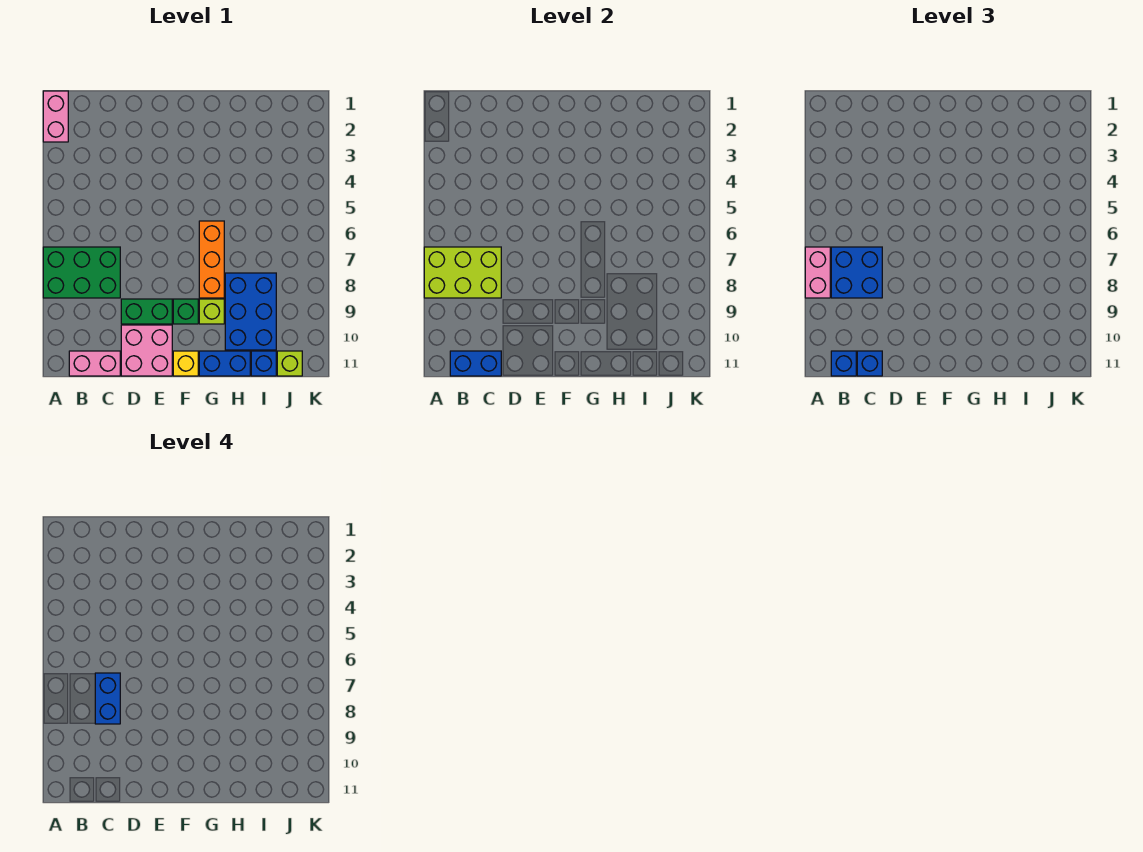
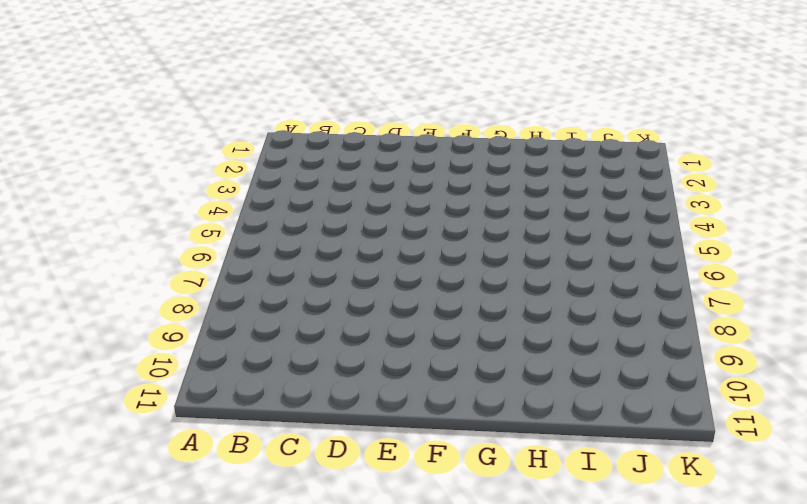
none -> pink 1x2 brick [43,91,68,142]
none -> green 2x3 brick [43,247,120,298]
none -> pink 1x2 brick [69,351,120,376]

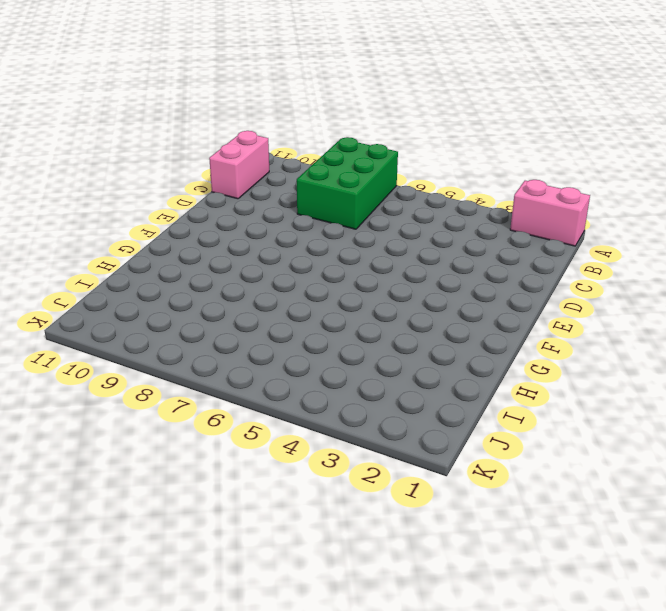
none -> green 1x2 brick [121,299,172,324]
none -> pink 2x2 brick [121,325,172,376]
none -> green 1x1 brick [173,299,198,324]

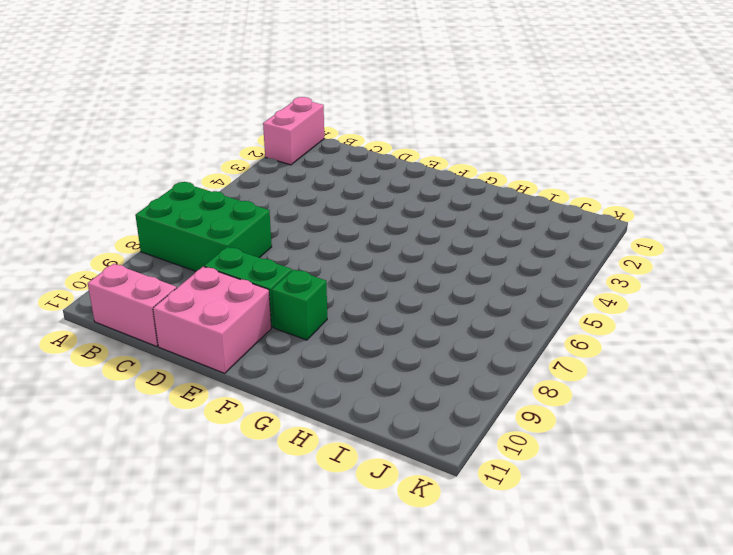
none -> yellow 1x1 brick [173,351,198,376]
none -> orange 1x3 brick [199,221,224,298]
none -> lime 1x1 brick [199,299,224,324]

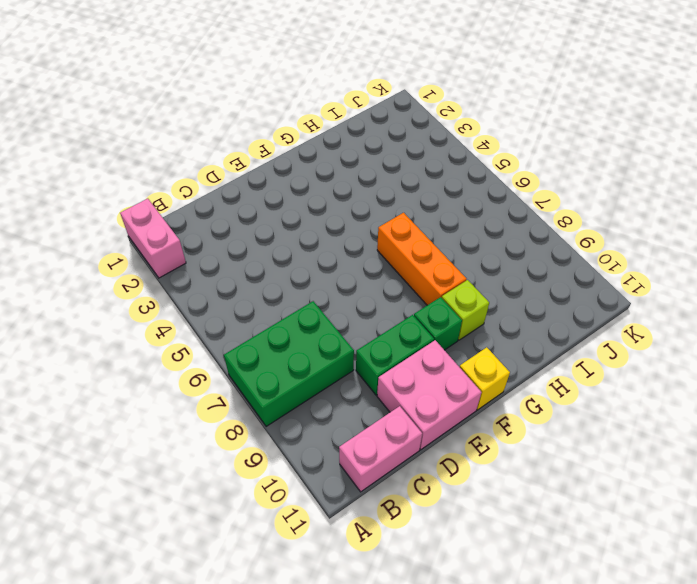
none -> blue 1x2 brick [199,351,250,376]
none -> blue 2x3 brick [225,273,276,350]
none -> blue 1x1 brick [251,351,276,376]

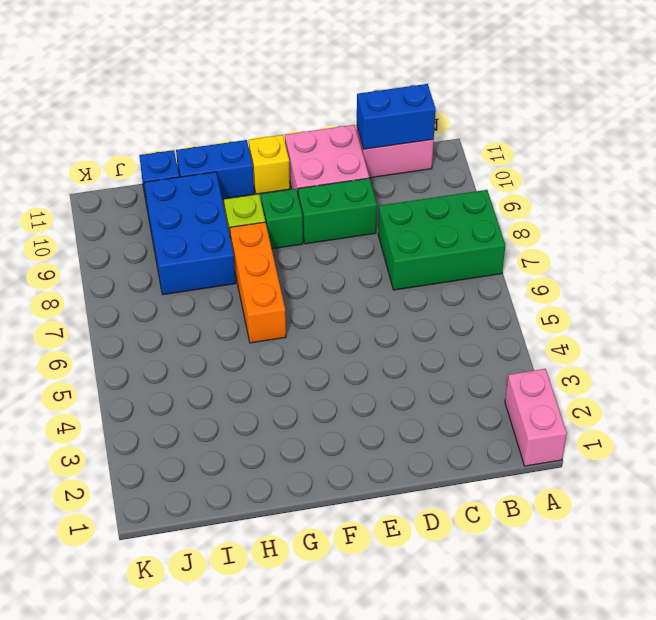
none -> lime 1x1 brick [277,351,302,376]
none -> lime 2x3 brick [424,247,501,298]
none -> pink 1x2 brick [805,247,830,298]

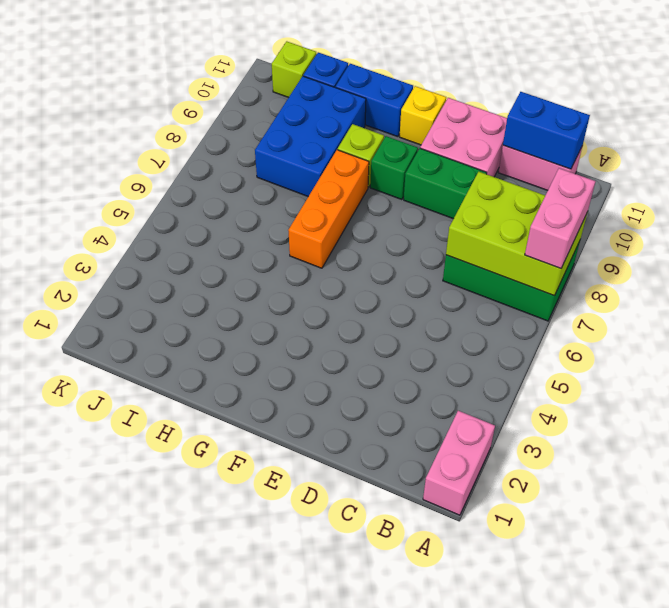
none -> blue 2x2 brick [831,247,882,298]
none -> blue 1x1 brick [831,351,856,376]
none -> blue 1x1 brick [857,351,882,376]

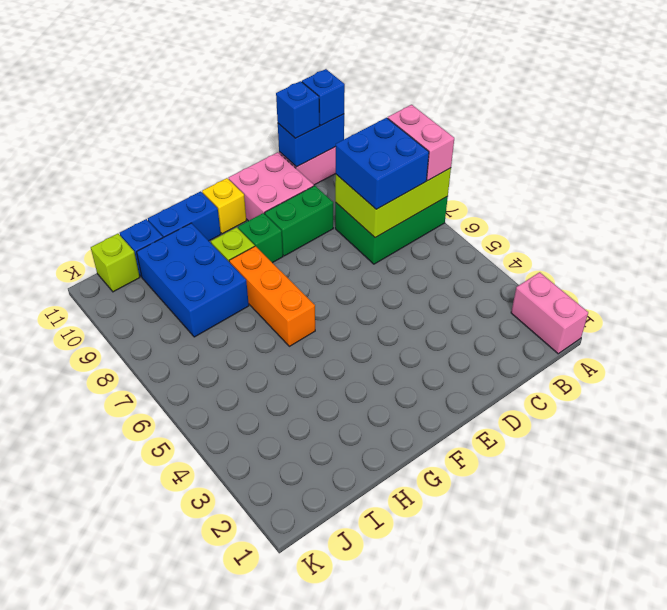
none -> blue 1x2 brick [95,673,120,724]

